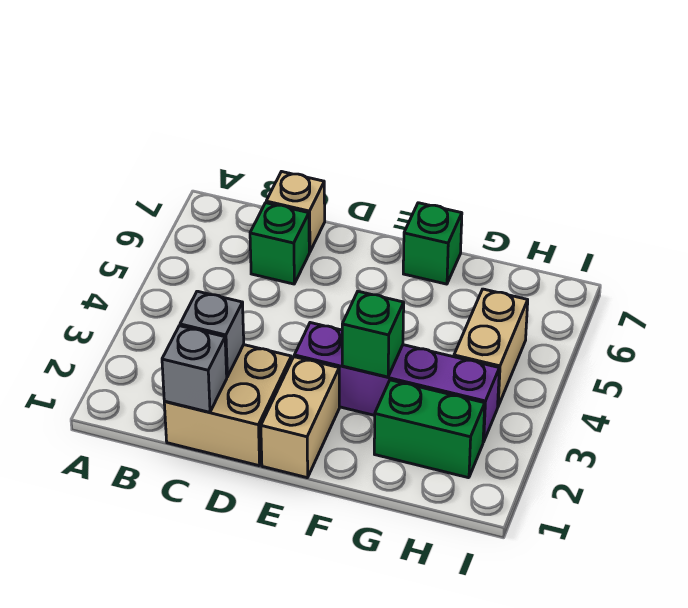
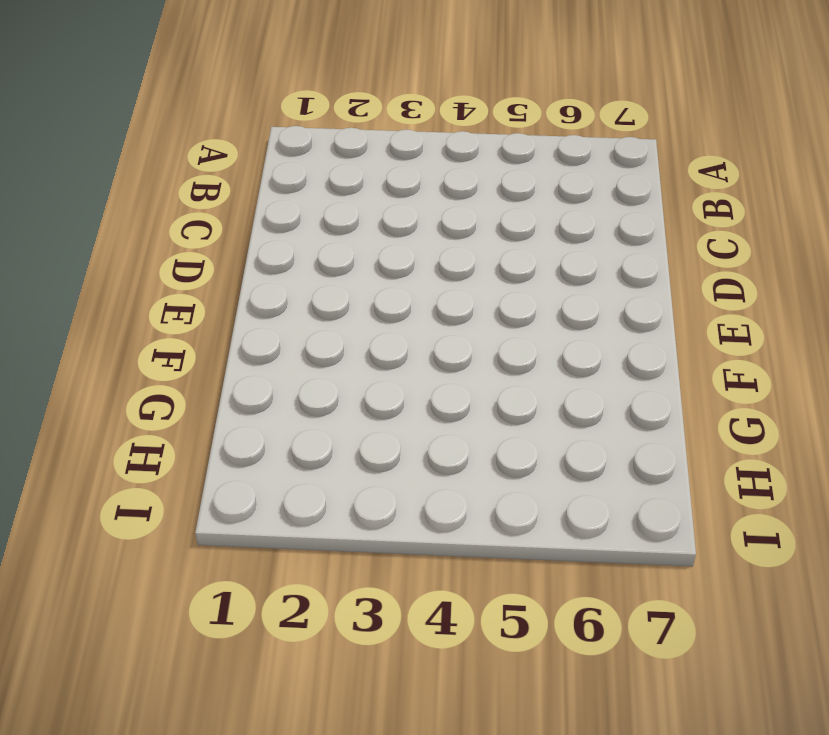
none -> tan 2x2 brick [164,345,291,466]
none -> green 1x1 brick [250,203,309,284]

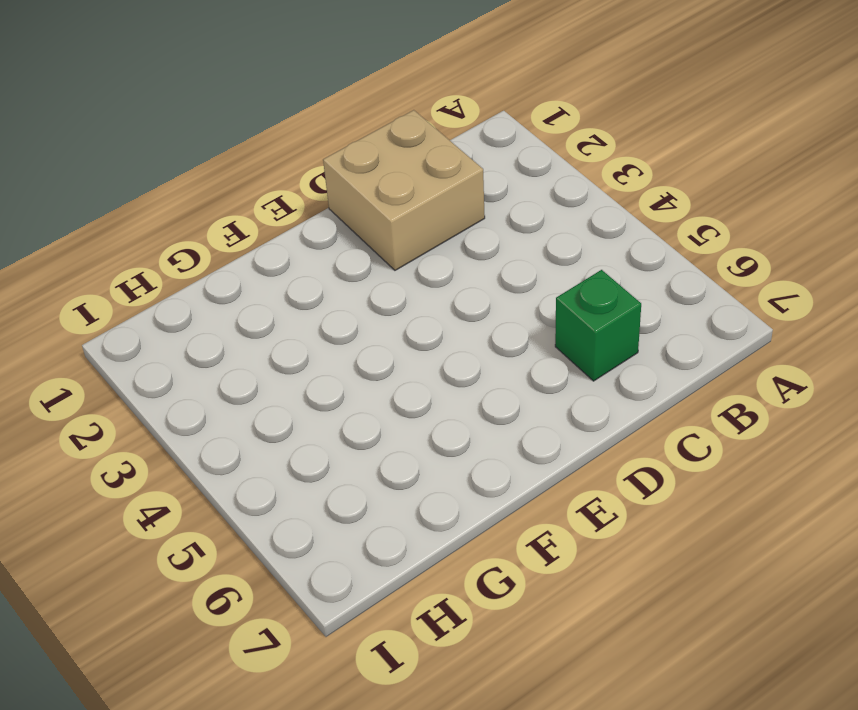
none -> tan 1x1 brick [266,172,325,252]
none -> tan 1x2 brick [261,357,339,478]

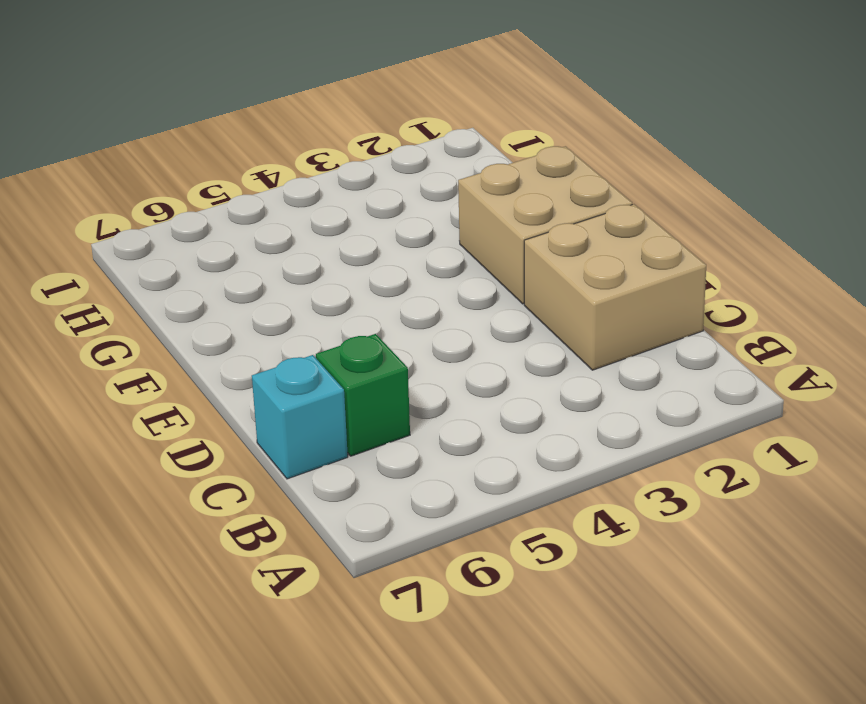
cyan 1x1 brick [252,355,348,479] -> tan 1x1 brick [266,172,325,252]
tan 2x2 brick [458,146,632,304] -> tan 1x2 brick [261,357,339,478]
none -> purple 1x4 brick [294,323,499,442]
none -> green 1x1 brick [403,203,462,284]

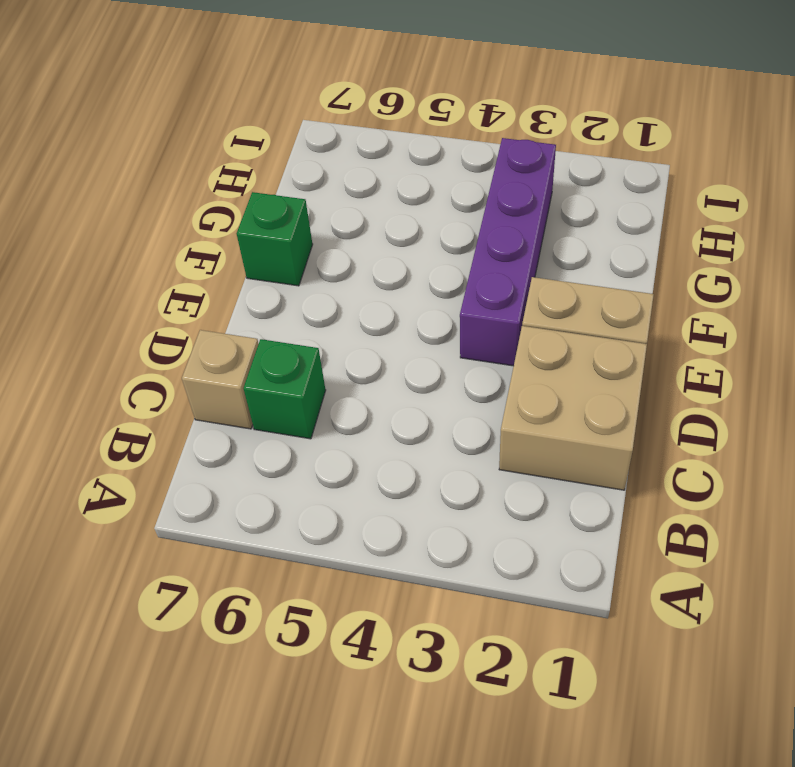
none -> green 1x2 brick [374,380,485,478]
none -> tan 1x2 brick [454,289,528,406]

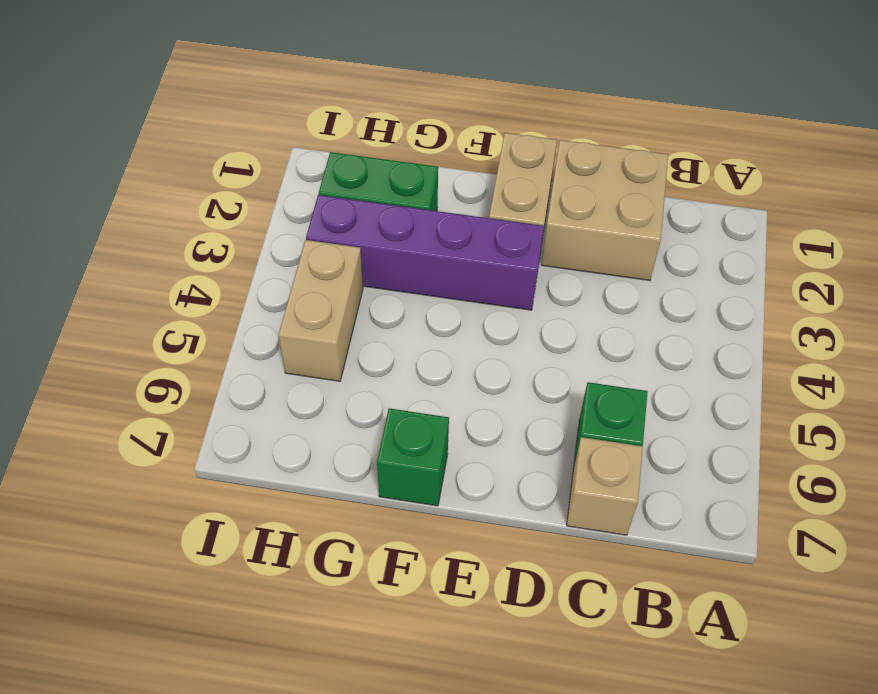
none -> grey 1x1 brick [162,326,227,412]
none -> grey 1x1 brick [180,291,244,377]

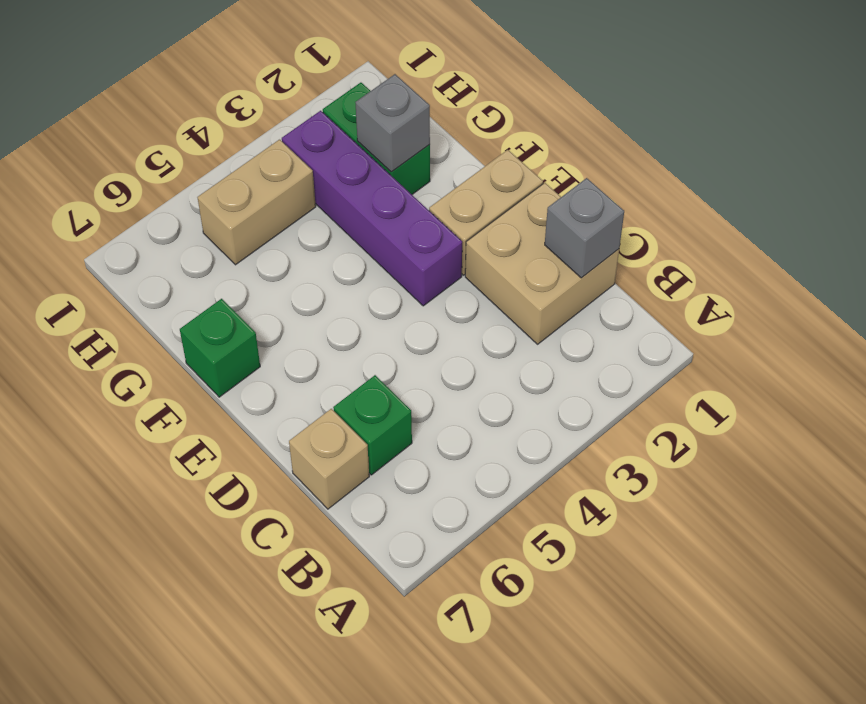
grey 1x1 brick [355,74,430,172] -> grey 1x1 brick moved to [180,291,244,377]
none -> green 1x1 brick [342,291,404,377]

